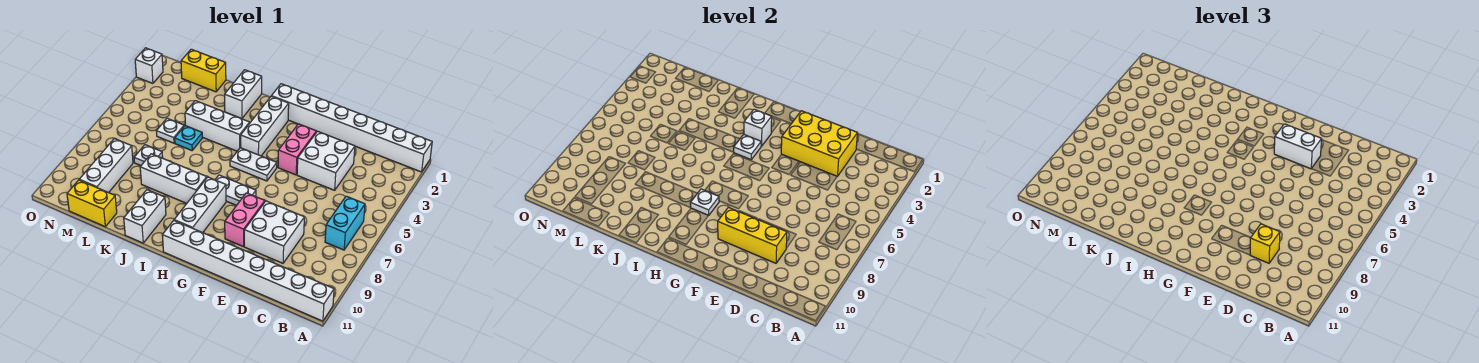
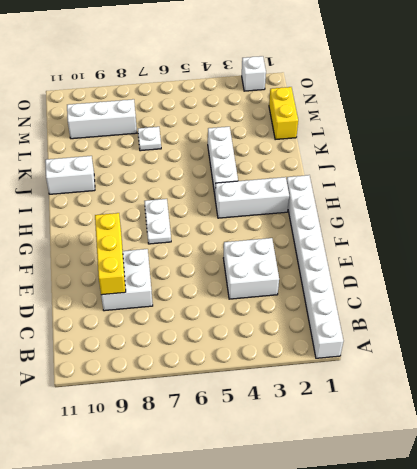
none -> white 1x8 brick [162,221,334,321]
none -> cyan 1x2 brick [325,196,365,250]
none -> pink 1x2 brick [278,124,316,175]

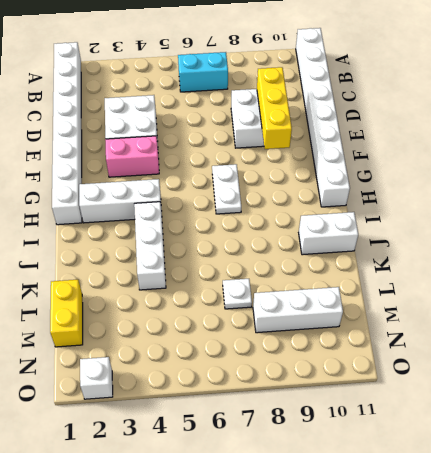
none -> pink 1x2 brick [225,193,265,247]
none -> white 1x2 plate [230,148,277,181]
none -> white 1x3 brick [174,177,226,233]

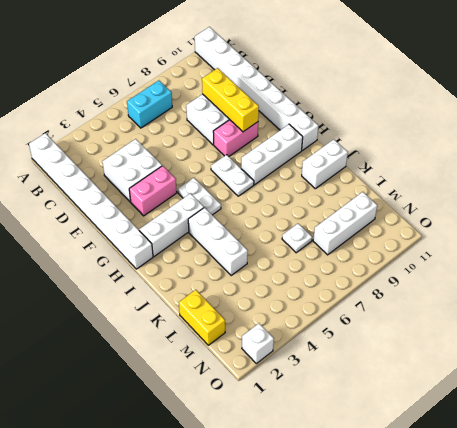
none -> white 1x3 brick [140,154,207,203]
none -> white 1x2 brick [225,70,262,119]
none -> cyan 1x1 plate [175,126,202,151]

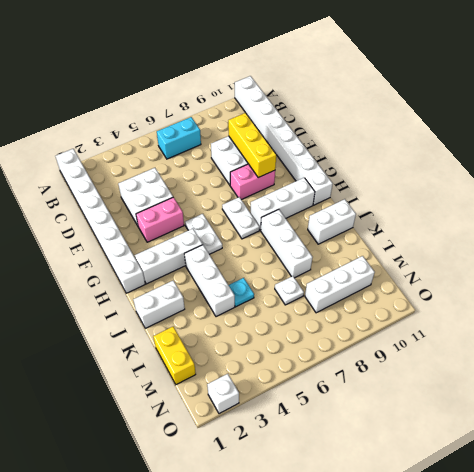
none -> white 1x1 plate [157,118,184,143]
none -> yellow 1x2 brick [67,180,117,227]
none -> yellow 2x3 brick [781,111,857,176]

